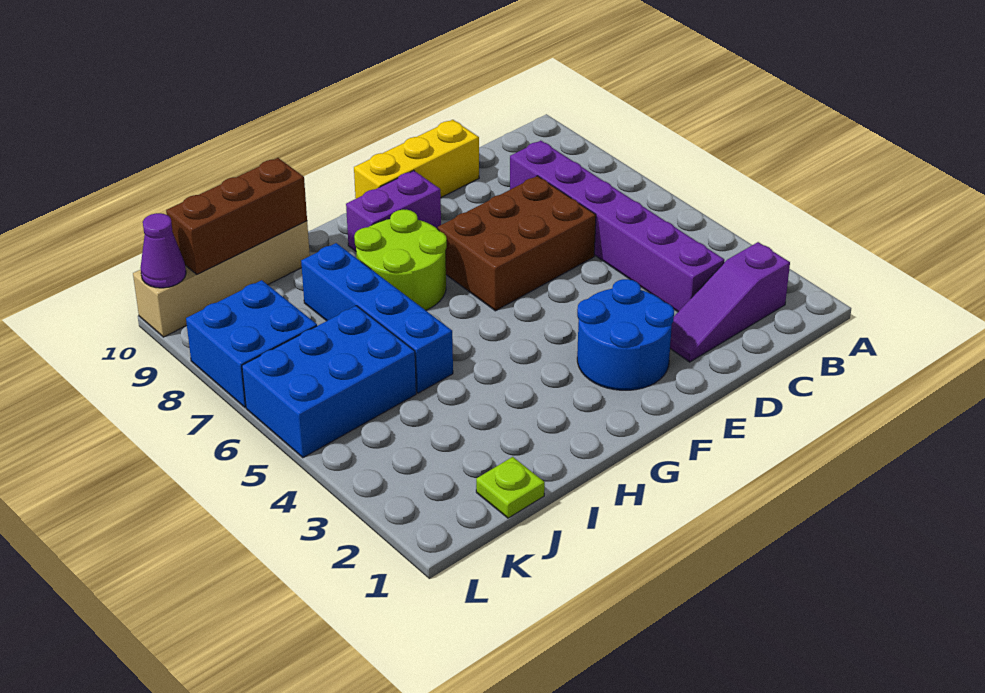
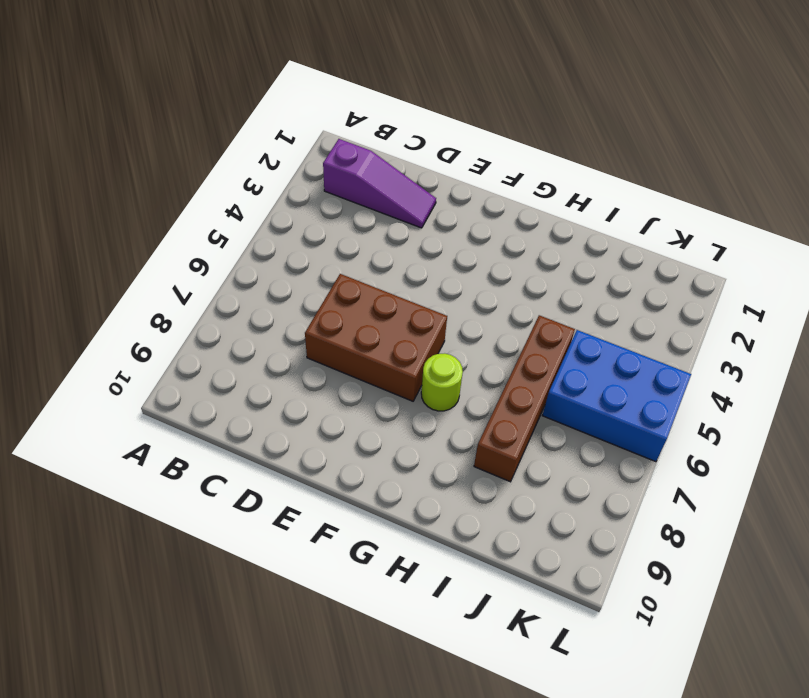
lime 1x1 round brick [421,353,463,411] -> lime 2x2 round brick [354,210,447,310]
brown 1x4 brick [474,315,575,482] -> blue 1x4 brick [301,243,453,393]
none -> purple 1x6 brick [510,141,724,312]
none -> yellow 1x3 brick [354,120,479,199]
none -> blue 2x2 round brick [577,279,674,390]

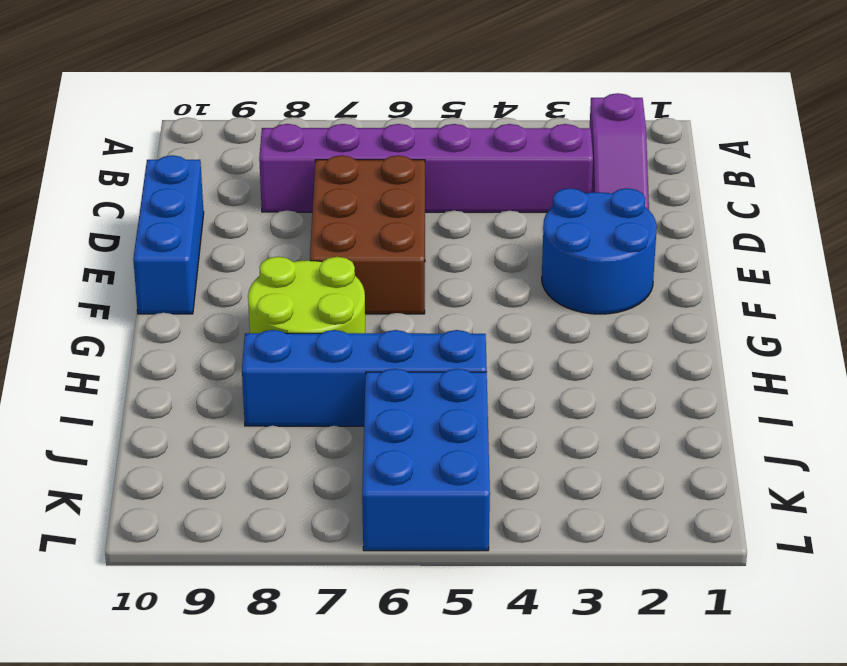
blue 1x3 brick [133,155,204,314] -> yellow 1x3 brick [354,120,479,199]
none -> purple 1x2 brick [346,171,441,251]
none -> tan 1x4 brick [133,221,310,337]
none -> lime 1x1 plate [476,457,545,518]

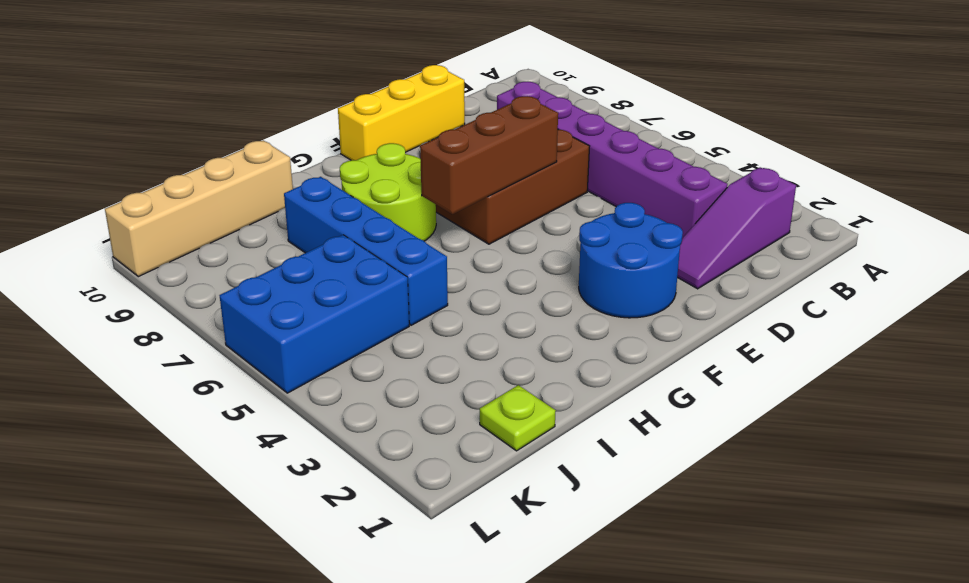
brown 1x3 brick [420,96,558,214] -> brown 1x3 brick moved to [166,158,307,274]
none -> purple 1x2 brick [346,171,441,251]
none -> blue 2x2 brick [186,280,317,407]
none -> purple 1x1 cone [140,213,186,288]

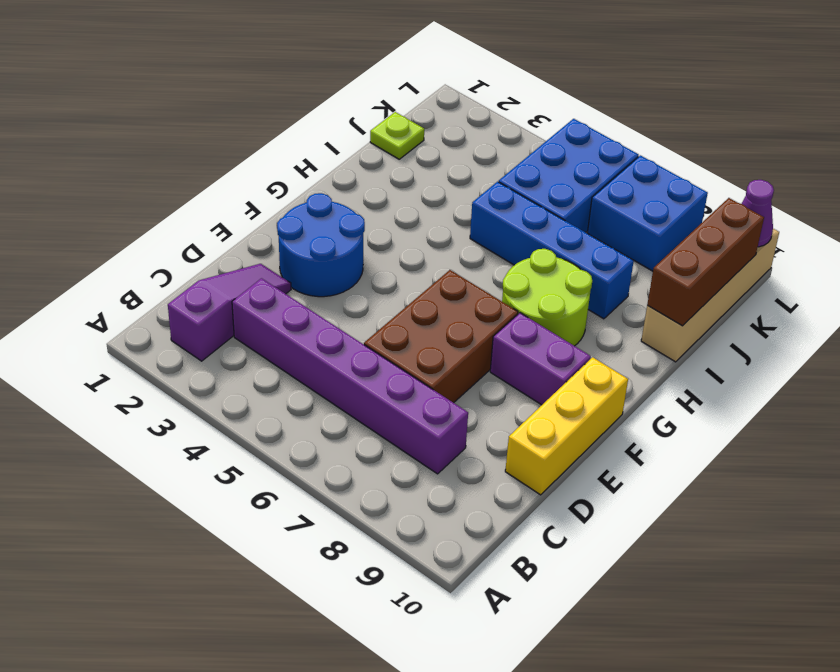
purple 1x2 brick [490,313,591,405] -> purple 1x2 brick turned to [346,171,441,251]

